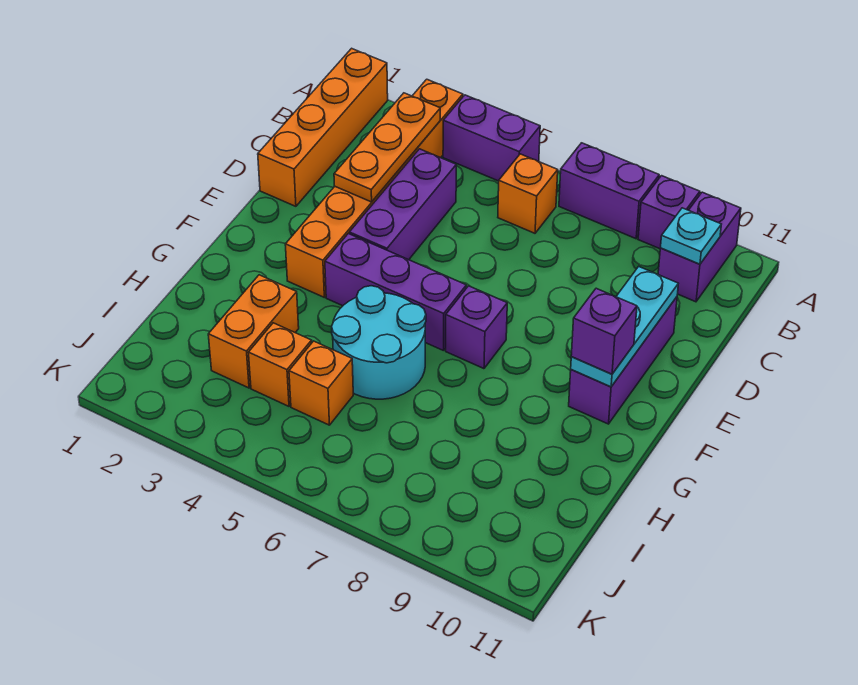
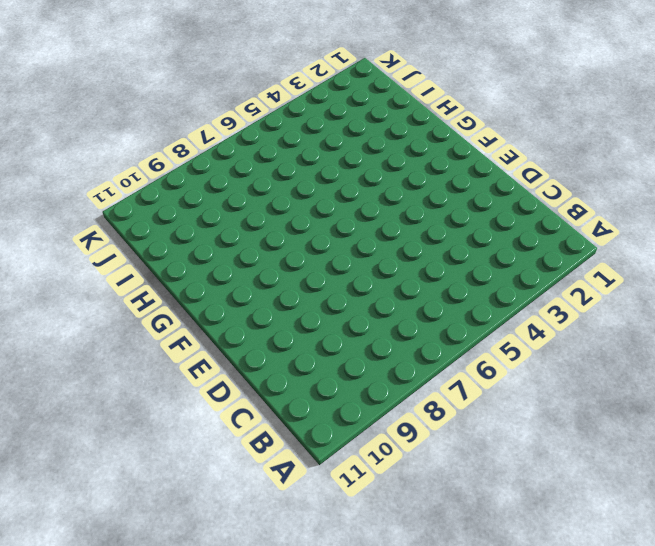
none -> orange 1x4 brick [258,48,388,206]
none -> orange 1x6 brick [285,79,463,297]
none -> purple 1x2 brick [443,95,540,181]

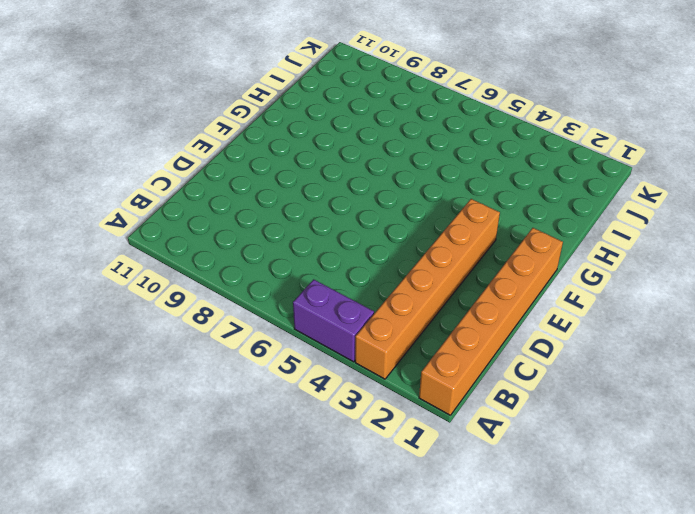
orange 1x6 brick [419,228,563,415] -> orange 1x4 brick [258,48,388,206]
none -> purple 1x2 brick [559,143,659,239]
none -> purple 1x1 brick [638,176,700,249]
none -> purple 1x2 brick [658,192,741,302]

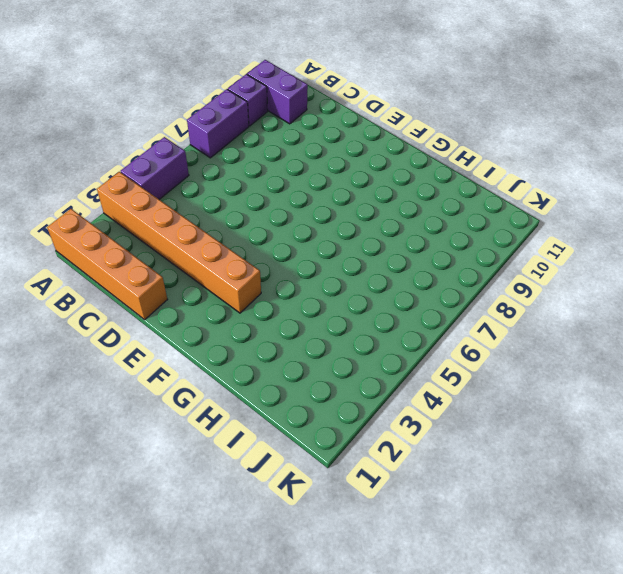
none -> orange 1x1 brick [498,154,558,233]
none -> purple 1x3 brick [349,149,456,260]
none -> purple 1x3 brick [569,297,677,424]

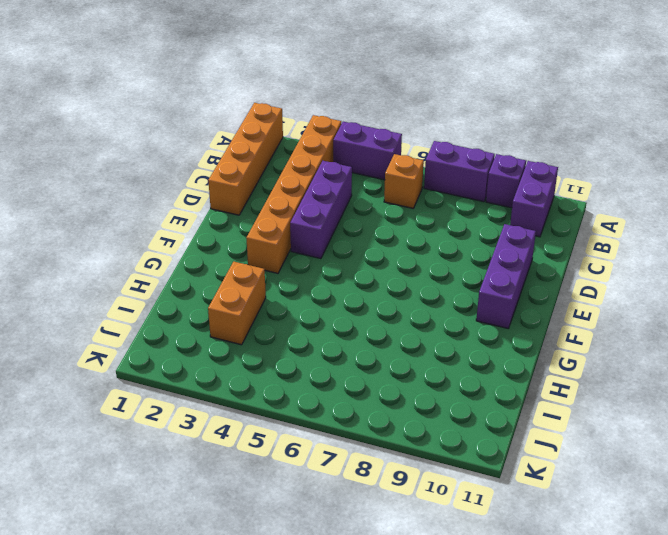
none -> purple 1x3 brick [325,234,466,351]
none -> purple 1x1 brick [446,286,507,369]
none -> cyan 2x2 round brick [332,286,426,399]

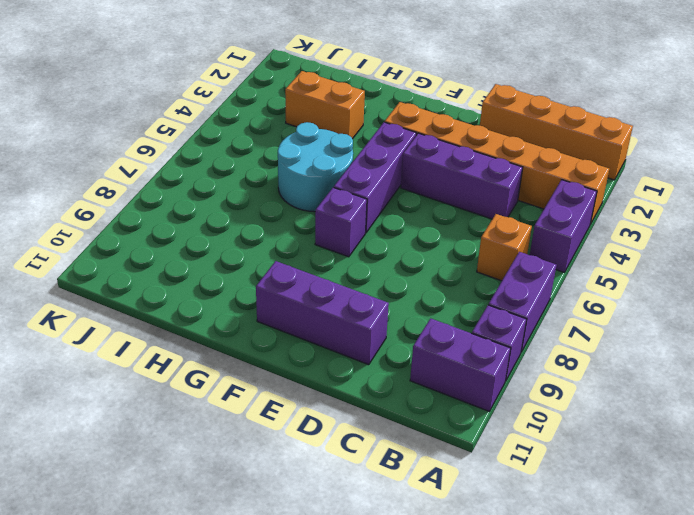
none -> orange 1x1 brick [249,323,312,406]
none -> orange 1x1 brick [289,341,353,425]
none -> orange 1x3 plate [334,93,440,202]

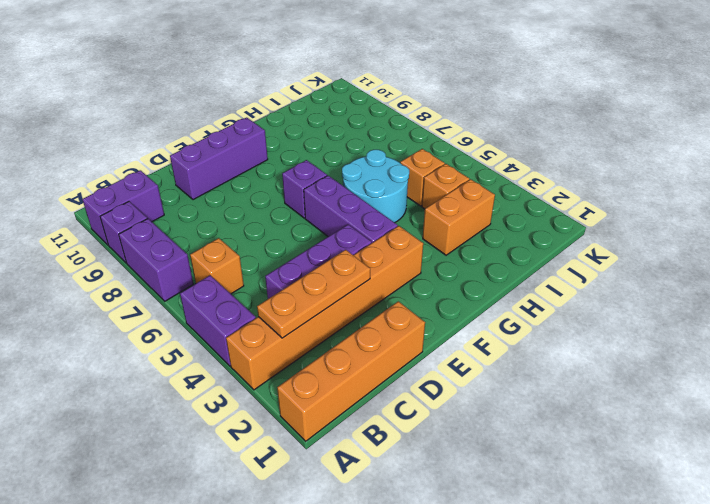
none -> cyan 1x1 plate [661,208,721,264]
none -> cyan 1x3 plate [571,267,678,387]
none -> purple 1x1 brick [571,288,637,374]

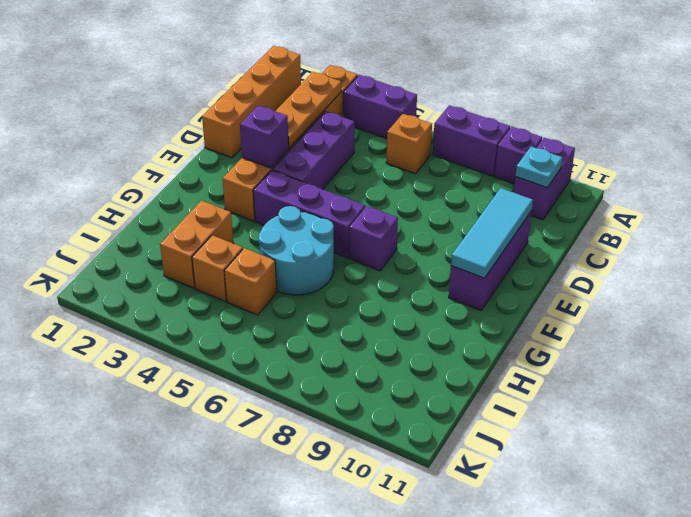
cyan 1x3 tile [451,188,533,278] -> cyan 1x3 plate [571,267,678,387]
purple 1x1 brick [240,105,289,168] -> purple 1x1 brick moved to [571,288,637,374]

